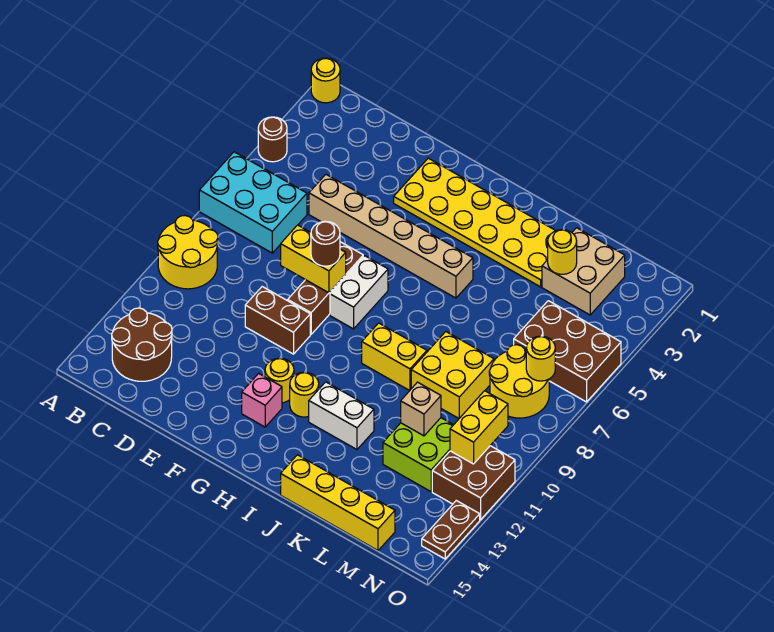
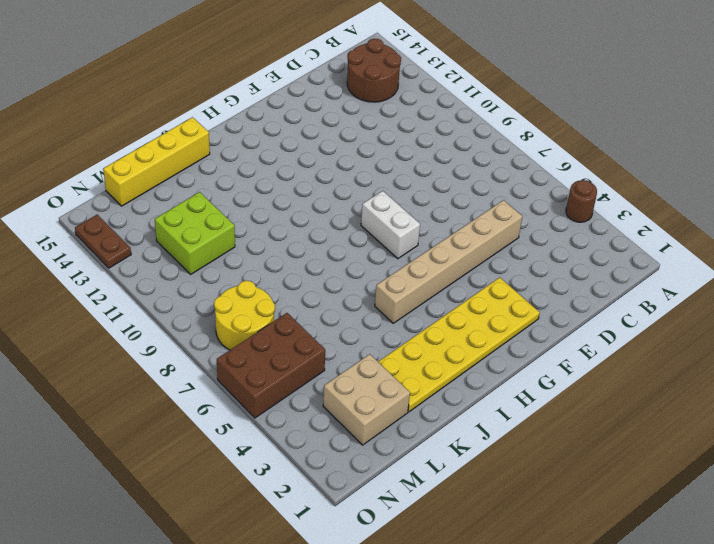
none -> yellow 1x1 round brick [311,58,340,103]
none -> cyan 2x3 brick [199,152,307,253]
none -> yellow 2x2 round brick [158,216,218,289]

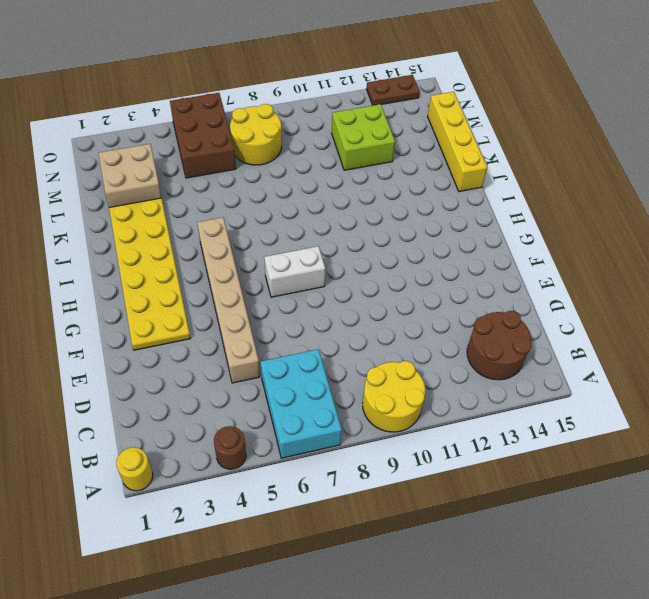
none -> brown 1x2 brick [245,287,310,354]
none -> brown 1x3 brick [288,242,363,334]
none -> yellow 1x1 round brick [265,358,294,403]

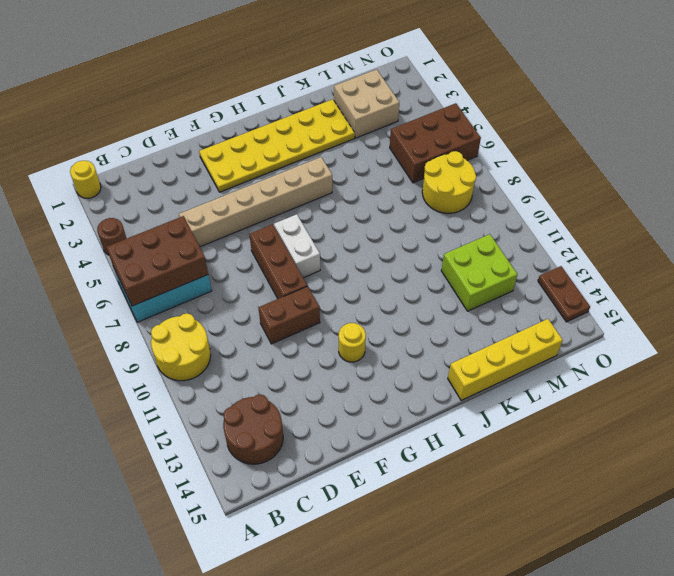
brown 2x3 brick [107,216,208,306] -> none
none -> pink 1x1 brick [242,373,282,427]
none -> yellow 1x1 round brick [290,372,319,417]
none -> yellow 1x2 brick [362,323,427,391]

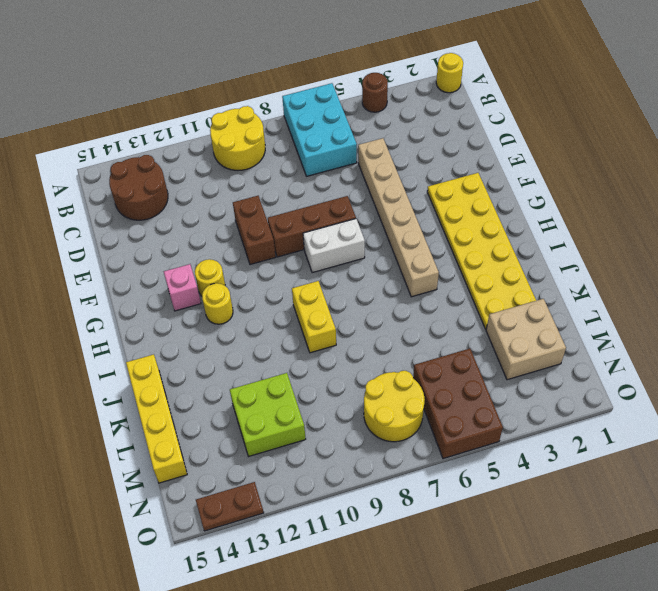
none -> white 1x2 brick [309,382,374,449]
none -> yellow 2x2 brick [411,332,494,418]
none -> brown 2x2 brick [432,446,515,520]

